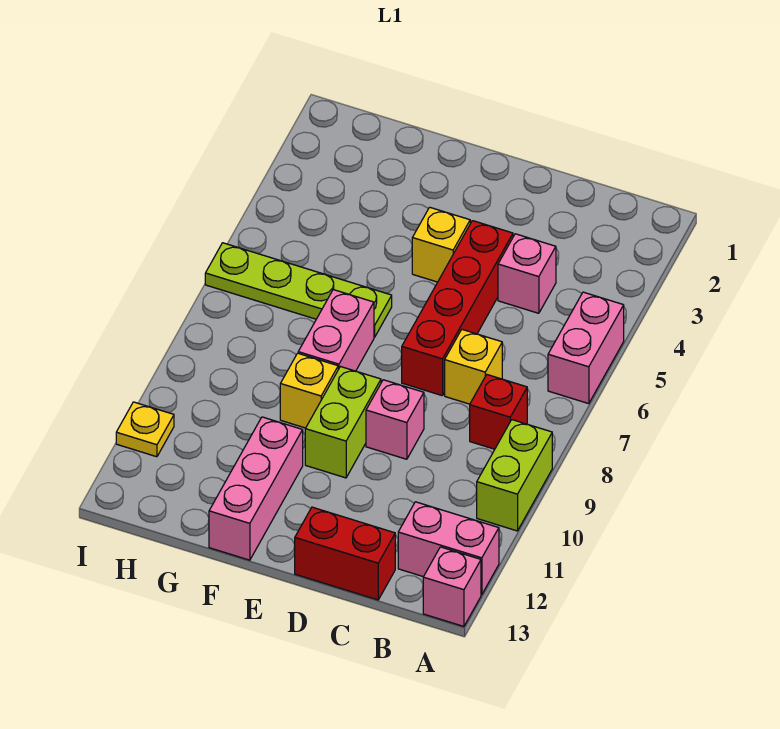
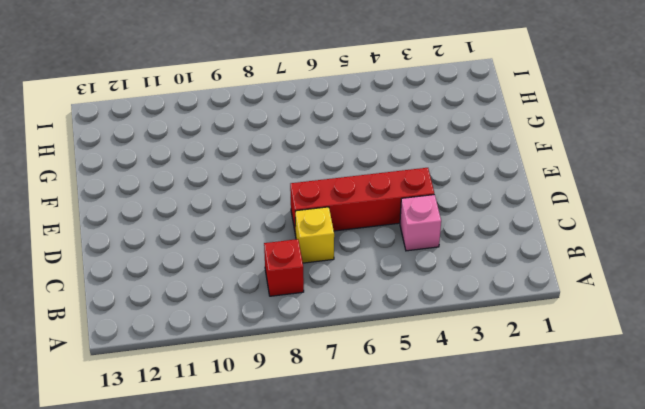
none -> pink 1x2 brick [548,292,624,404]
none -> lime 1x2 brick [477,420,552,531]
none -> pink 1x2 brick [398,502,499,595]

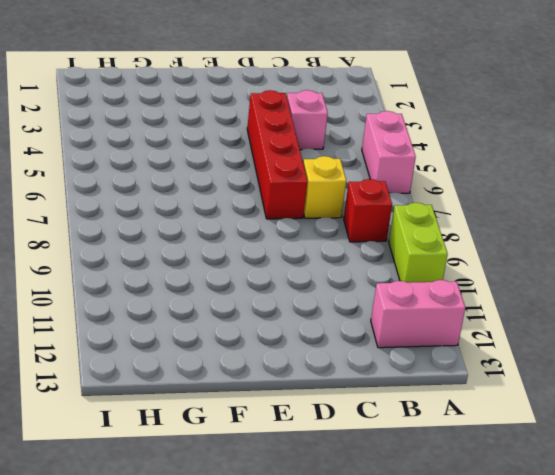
none -> pink 1x1 brick [423,547,481,626]
none -> red 1x2 brick [295,507,395,600]
none -> pink 1x1 brick [366,380,424,459]

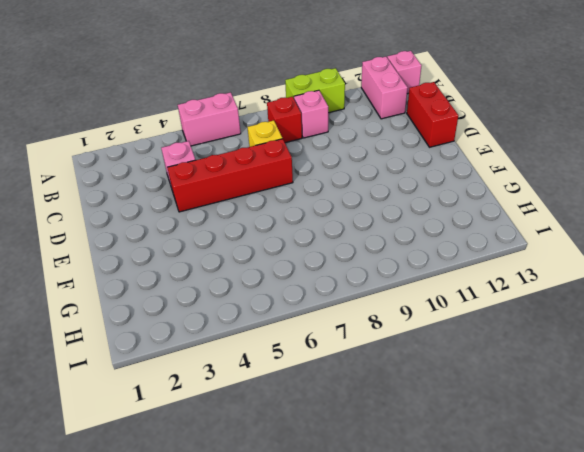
pink 1x1 brick [294,90,328,138] -> pink 1x1 brick moved to [366,380,424,459]
none -> yellow 1x1 brick [412,207,470,282]
none -> lime 1x2 brick [305,367,381,478]
none -> lime 1x4 plate [205,243,392,337]

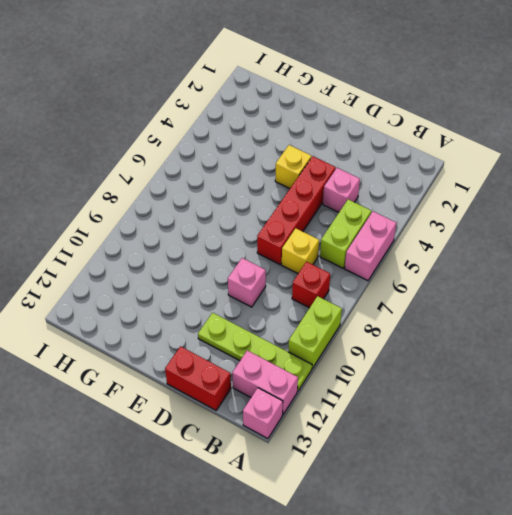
lime 1x4 plate [198,313,312,391] -> lime 1x4 plate moved to [205,243,392,337]
lime 1x2 brick [320,199,371,268] -> lime 1x2 brick moved to [305,367,381,478]
none -> pink 1x2 brick [298,289,374,371]
none -> yellow 1x1 brick [280,353,338,428]
none -> pink 1x3 brick [209,417,303,560]

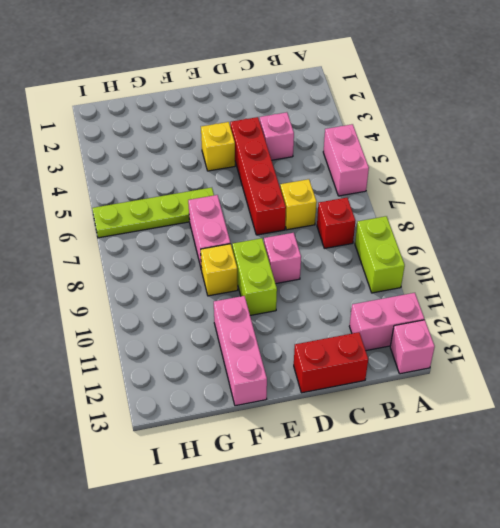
none -> yellow 1x1 plate [116,402,174,457]

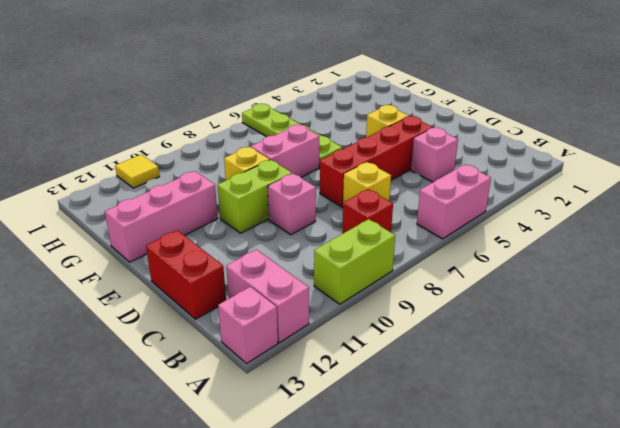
yellow 1x1 tile [115,155,160,188] -> yellow 1x1 plate [116,402,174,457]

